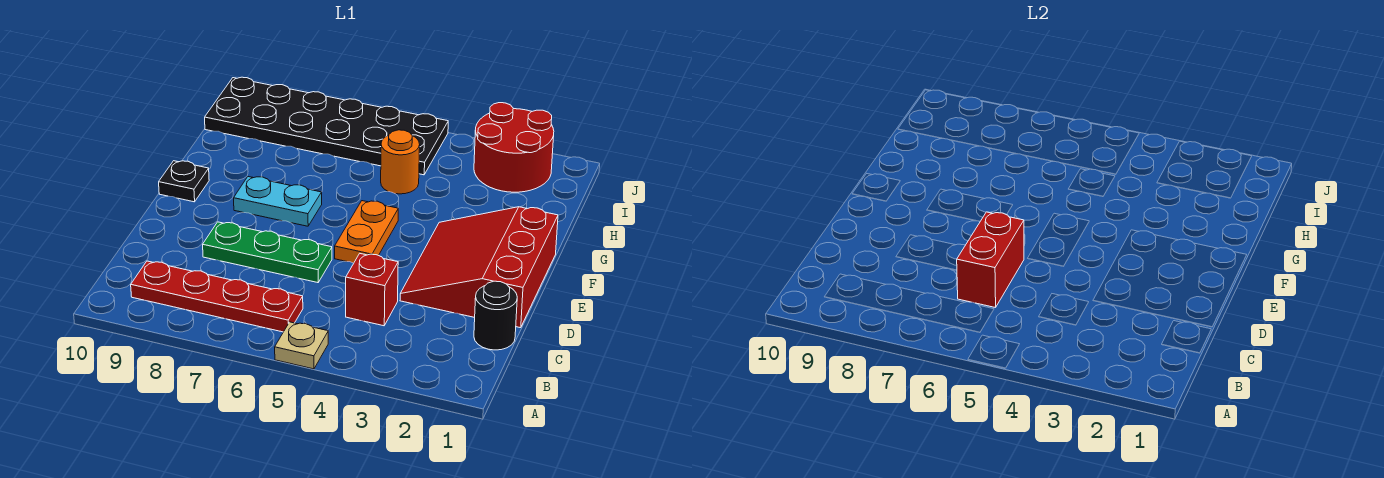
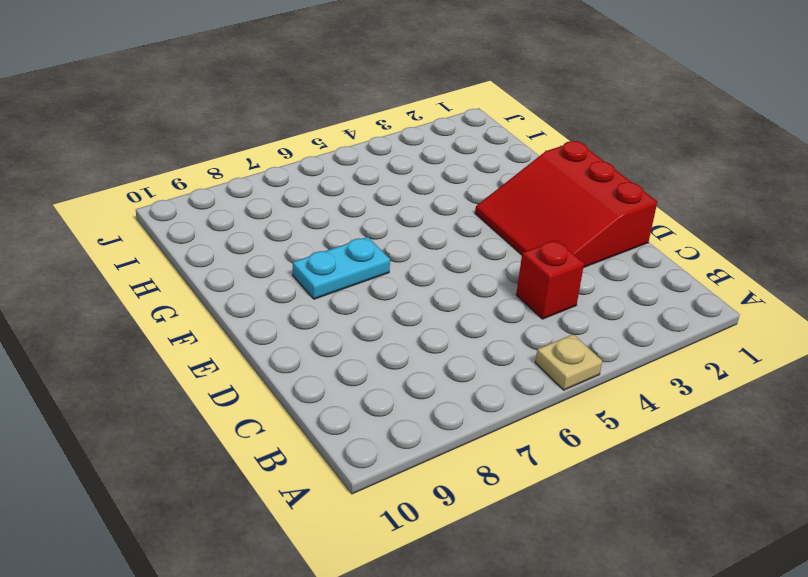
none -> red 1x4 plate [131,261,303,332]
none -> black 1x1 round brick [474,281,517,350]
none -> green 1x3 plate [203,222,332,283]

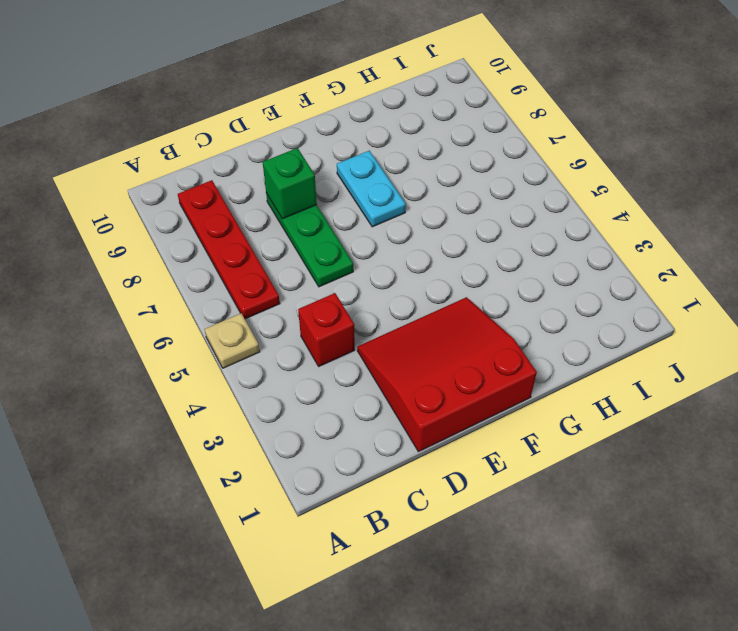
green 1x1 brick [263,148,317,219] -> none
none -> black 1x1 round brick [474,281,517,350]
none -> orange 1x2 plate [335,201,398,263]
none -> black 1x1 plate [159,161,209,202]

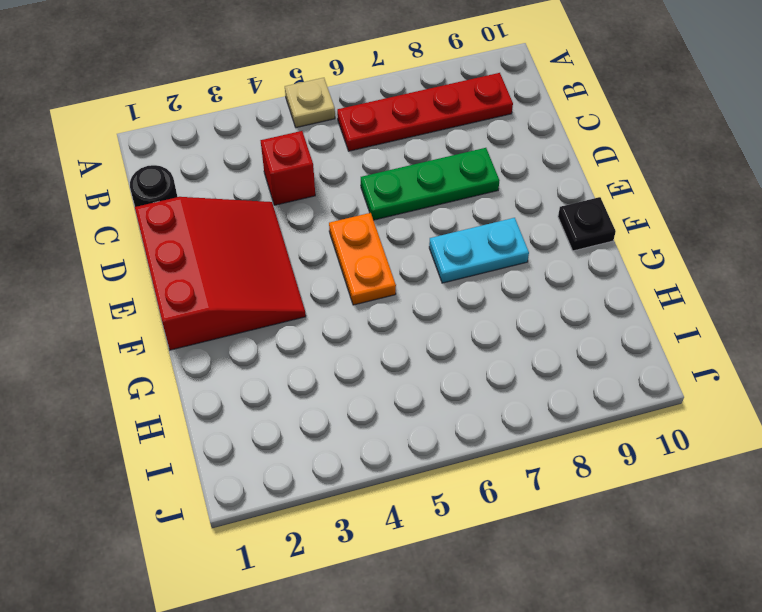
none -> orange 1x1 round brick [381,130,420,194]
none -> red 2x2 round brick [474,103,554,192]
none -> black 2x6 plate [205,77,448,175]

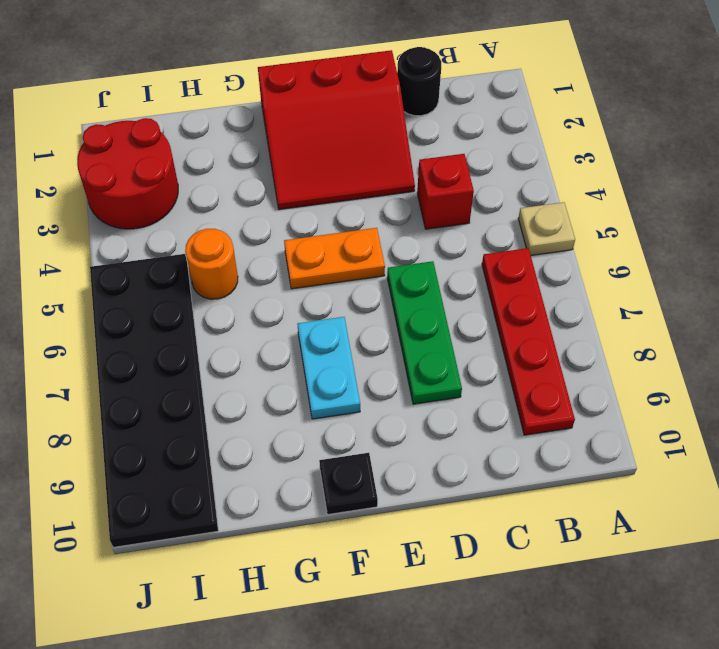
none -> red 1x2 brick [957,212,1024,308]

